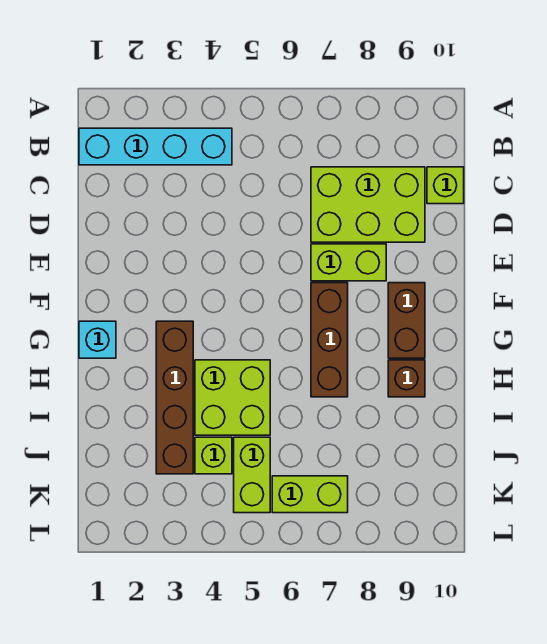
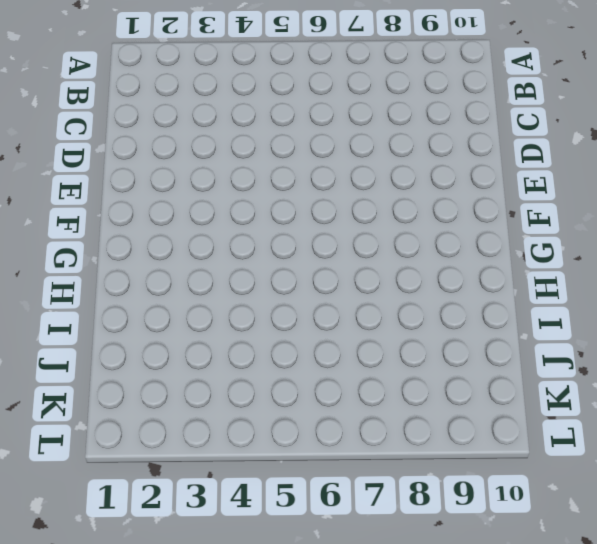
none -> cyan 1x4 brick [79,128,232,165]
none -> lime 2x3 brick [311,167,425,242]
none -> lime 1x1 brick [427,167,464,204]

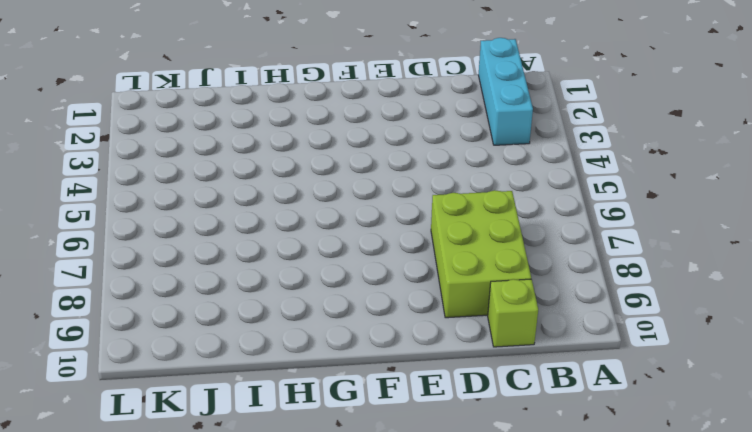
cyan 1x3 brick [479,38,533,145] -> cyan 1x4 brick [79,128,232,165]
none -> lime 1x2 brick [311,244,386,281]
none -> brown 1x3 brick [311,283,348,397]
none -> brown 1x2 brick [388,283,425,358]

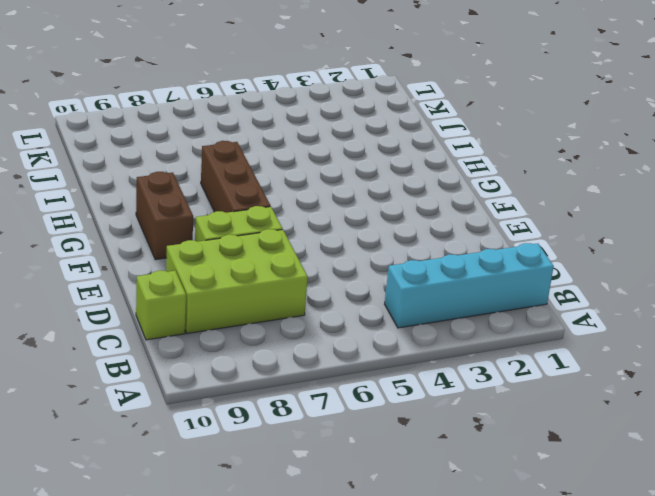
none -> cyan 1x1 brick [79,321,116,358]
none -> brown 1x4 brick [156,321,193,474]
none -> lime 2x2 brick [195,360,270,435]

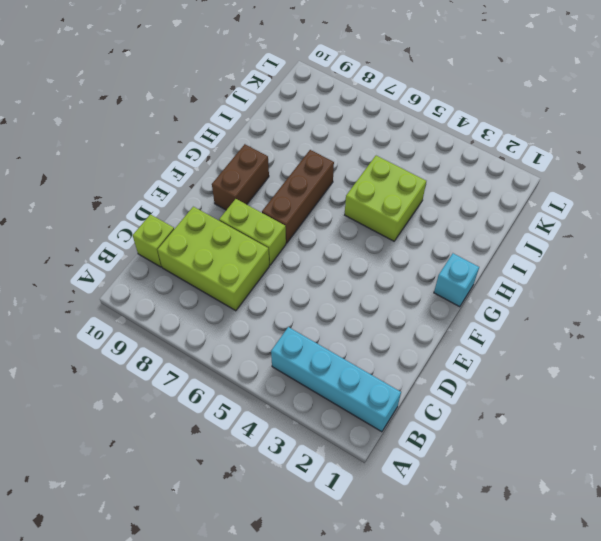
none -> brown 1x4 brick [156,321,193,474]
none -> brown 1x1 brick [388,360,425,397]
none -> lime 1x1 brick [195,437,232,474]

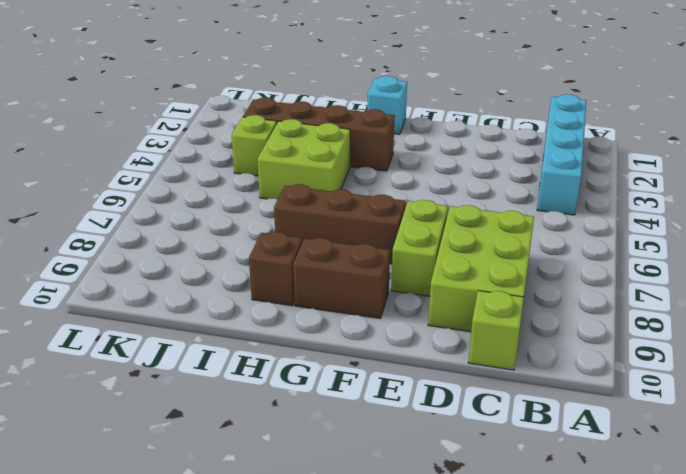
none -> lime 1x2 brick [234,437,270,513]
none -> lime 1x2 brick [272,476,348,513]

